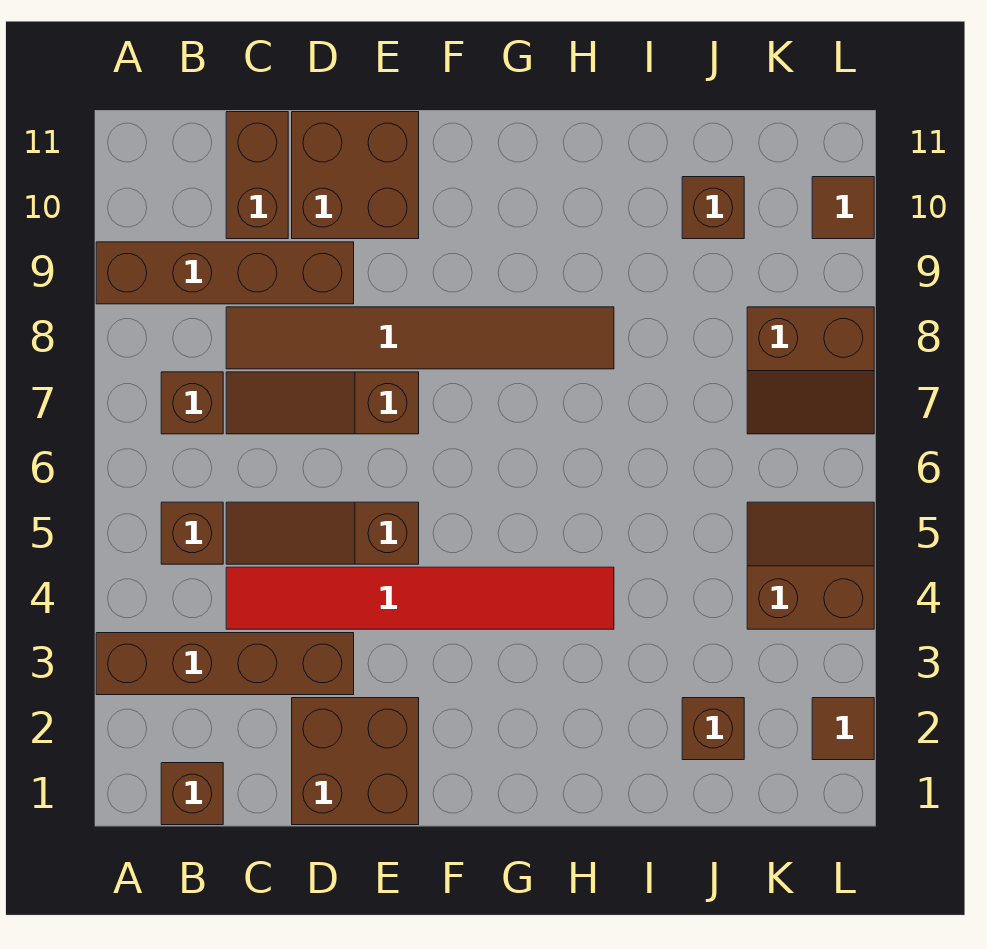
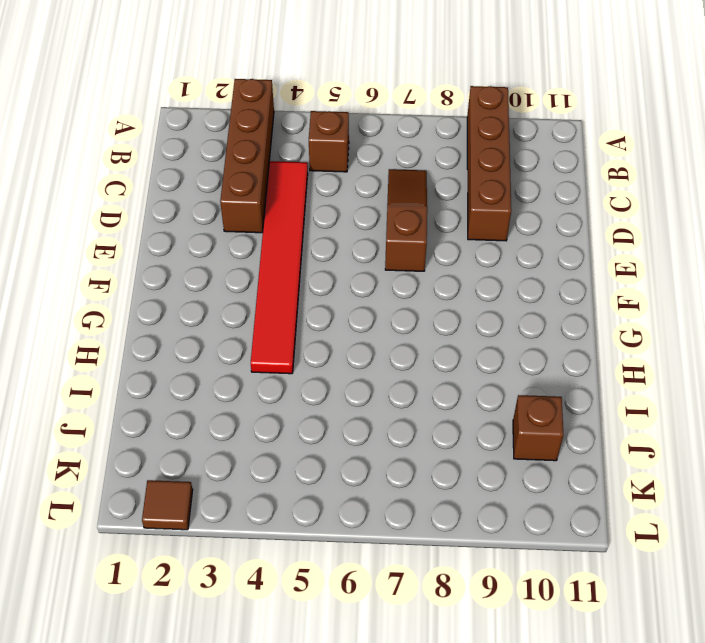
none -> brown 1x1 brick [161,763,223,825]
none -> brown 1x1 brick [161,372,223,434]
none -> brown 1x3 slope [226,502,419,564]

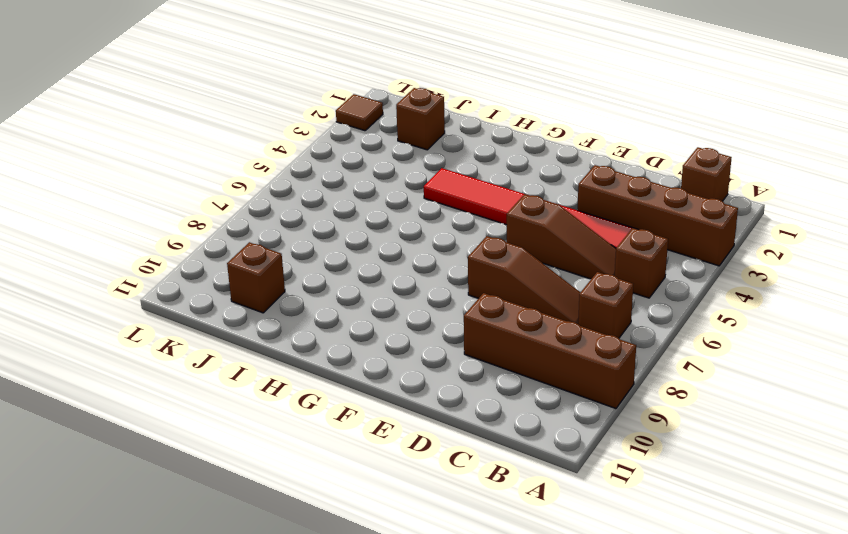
none -> brown 1x6 tile [226,307,614,369]
none -> brown 1x2 brick [226,112,288,239]
none -> brown 2x2 brick [292,698,419,825]

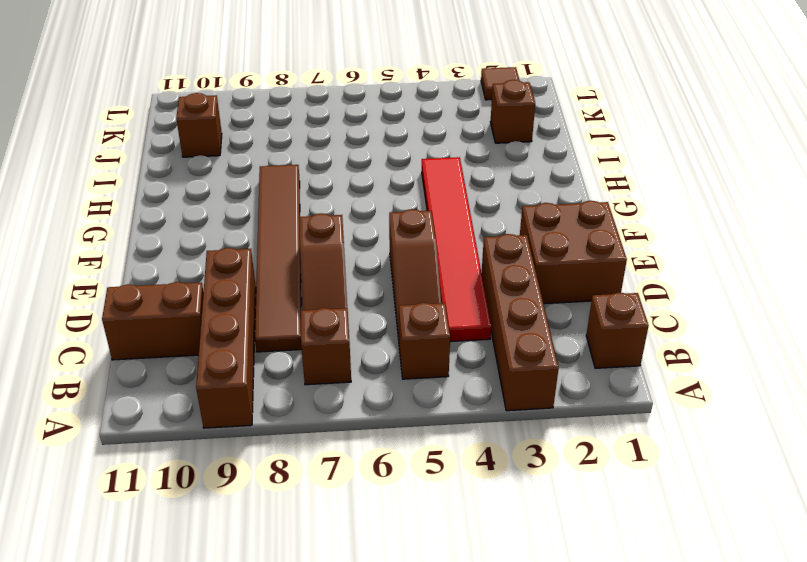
none -> brown 2x2 brick [292,112,419,239]
none -> brown 2x2 slope [747,502,874,629]
none -> brown 2x2 slope [747,307,874,434]

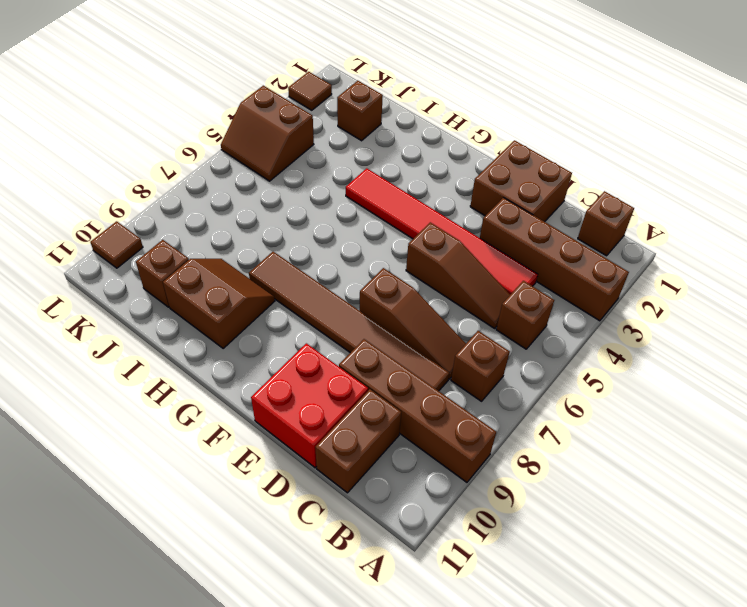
red 2x2 brick [251,343,368,468] -> brown 2x2 brick [292,112,419,239]
brown 2x2 slope [163,259,275,348] -> brown 2x2 slope moved to [747,307,874,434]

